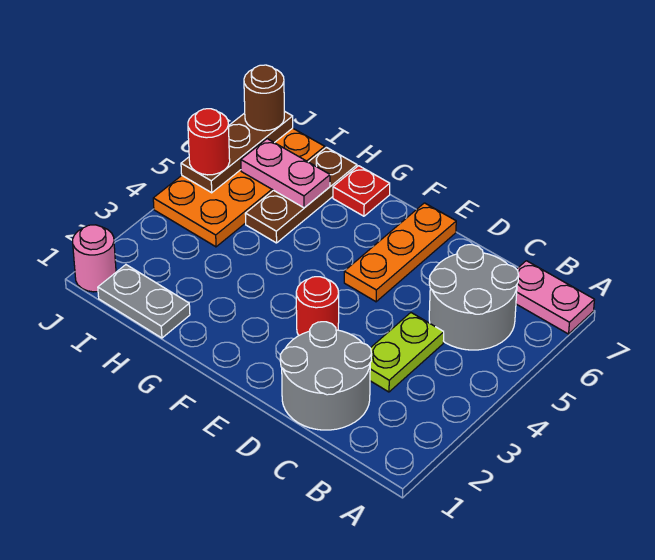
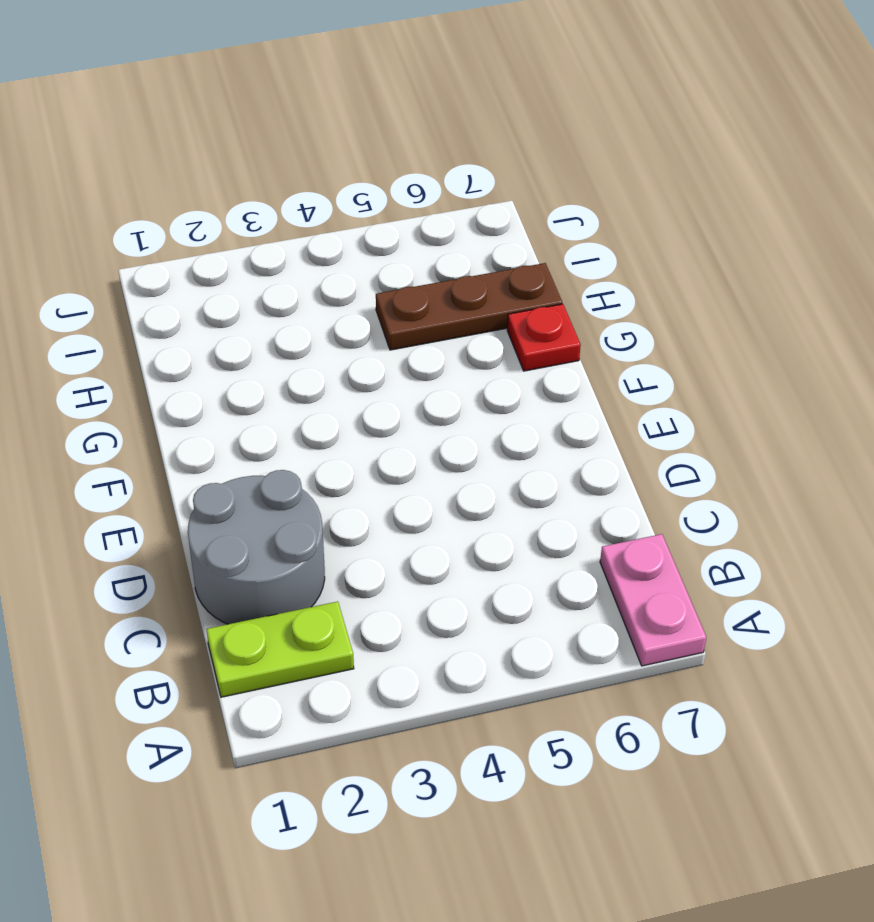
lime 1x2 plate [206,602,354,697] -> lime 1x2 plate moved to [370,313,444,392]
none -> grey 2x2 round brick [429,245,519,350]
none -> red 1x1 round brick [296,277,339,335]
none -> orange 1x3 plate [344,203,456,302]

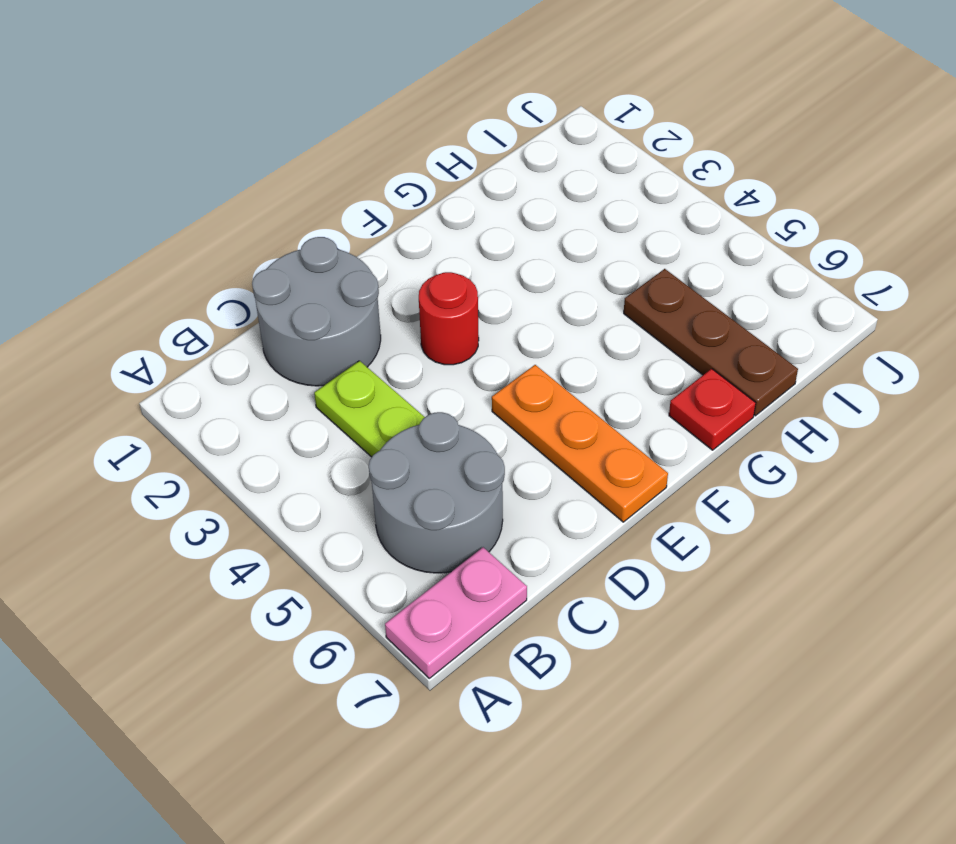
none -> grey 1x2 plate [98,265,190,338]
none -> orange 2x4 plate [153,128,325,247]
none -> pink 1x1 round brick [73,225,116,292]

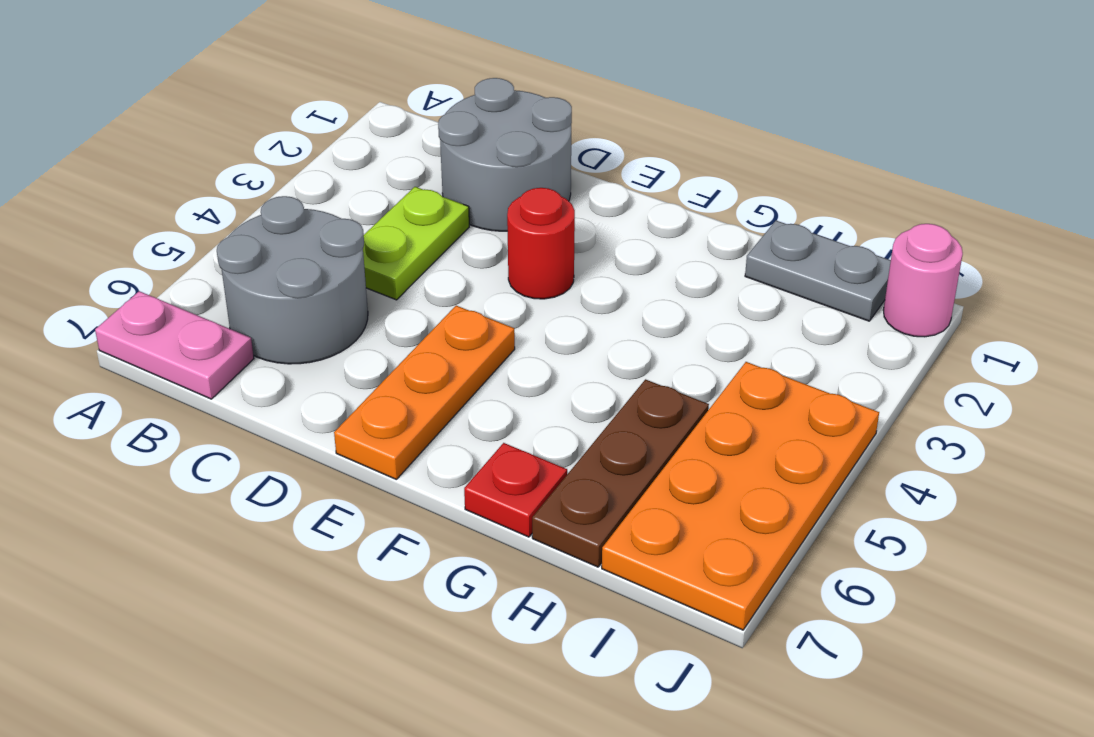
none -> pink 1x2 plate [241,139,330,208]
none -> brown 1x3 plate [181,111,293,193]
none -> red 1x1 round brick [188,109,230,175]

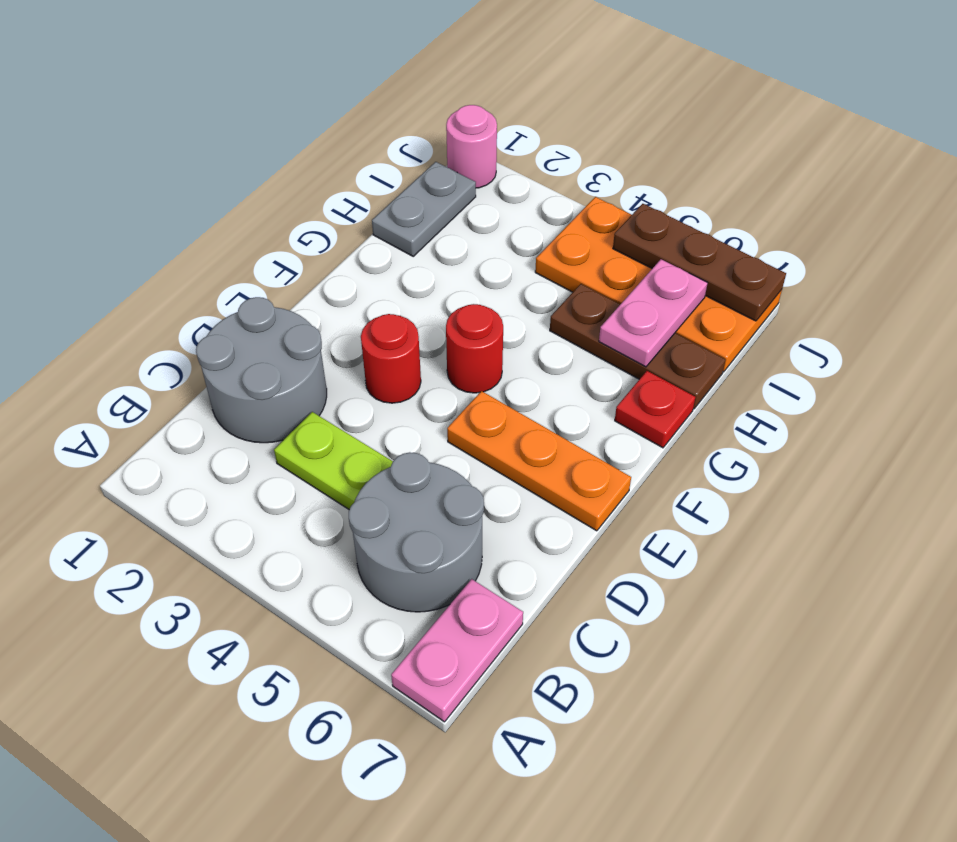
red 1x1 round brick [446,304,503,393] -> red 1x1 round brick moved to [188,109,230,175]
none -> brown 1x1 round brick [244,65,284,131]

